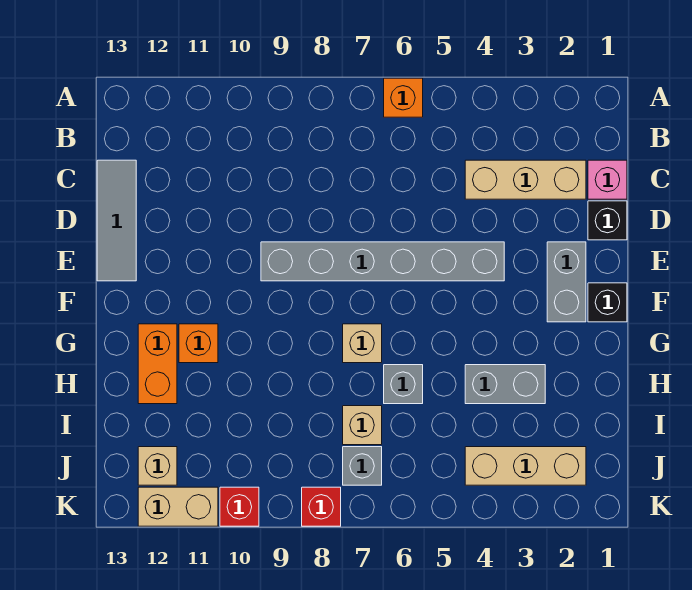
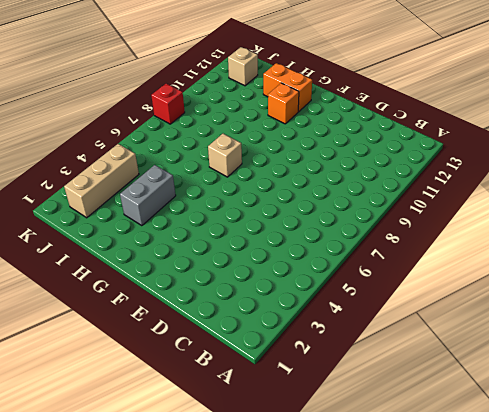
none -> orange 1x1 brick [384,78,423,117]
none -> pink 1x1 brick [588,160,627,199]
none -> tan 1x3 brick [465,160,586,199]

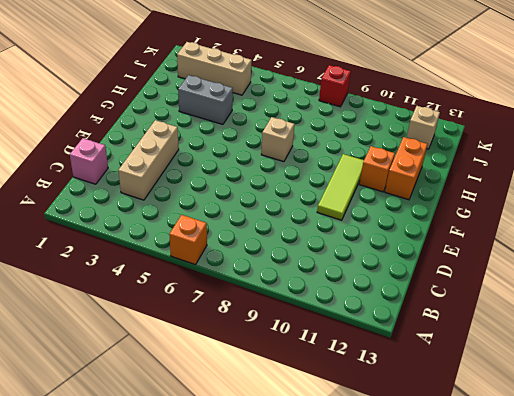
tan 1x3 brick [118,120,179,200] -> tan 1x3 brick turned to [465,160,586,199]
lime 1x3 tile [317,154,364,220] -> none
none -> grey 1x3 tile [97,160,136,281]
none -> black 1x1 brick [588,201,627,240]
none -> grey 1x2 brick [547,242,586,322]

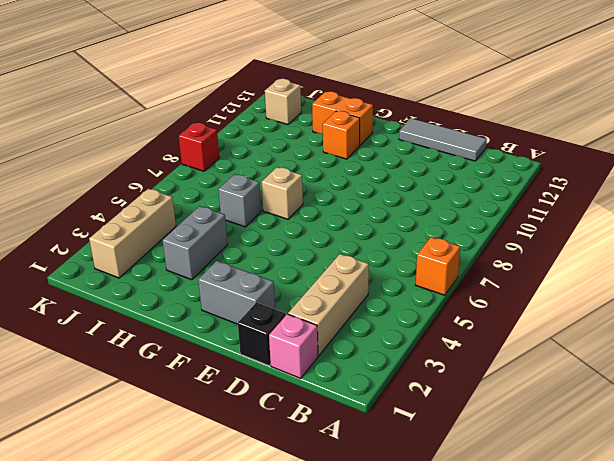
none -> grey 1x6 brick [261,242,504,281]
none -> black 1x1 brick [588,283,627,322]
none -> tan 1x1 brick [343,406,382,445]

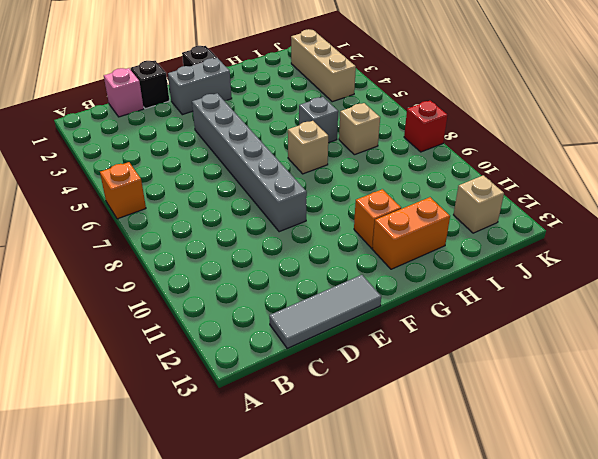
none -> tan 1x3 brick [465,160,586,199]
none -> grey 1x2 brick [465,365,545,404]
none -> grey 1x1 brick [343,447,382,485]

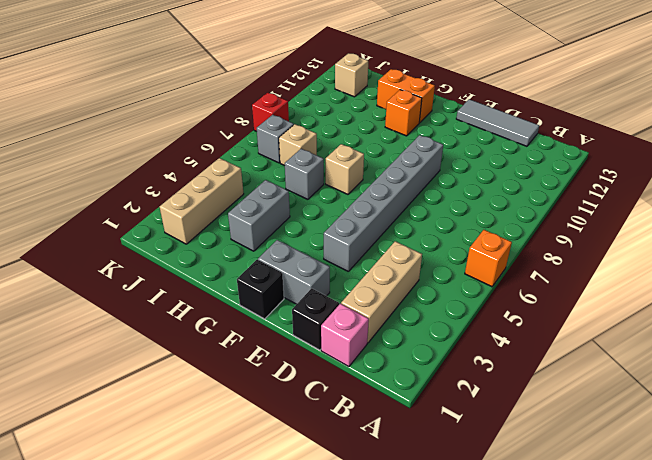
none -> red 1x1 brick [220,487,259,526]
none -> tan 1x2 brick [138,487,218,526]

